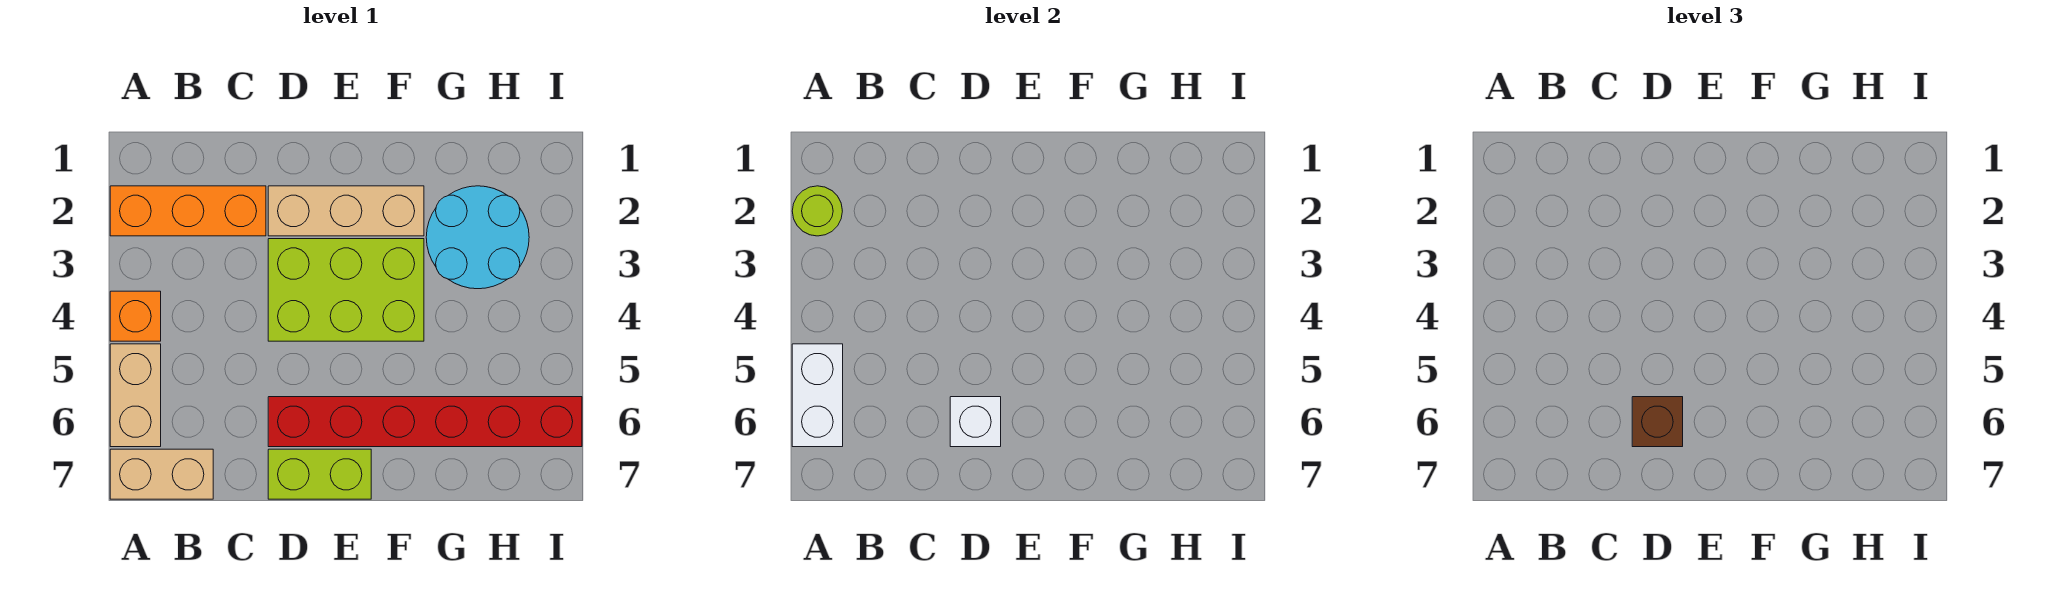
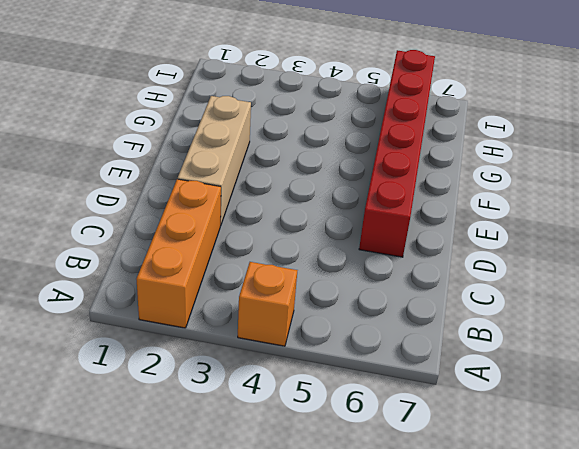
none -> tan 1x2 brick [110,344,161,447]
none -> tan 1x2 brick [110,449,213,499]
none -> lime 2x3 brick [268,239,424,341]

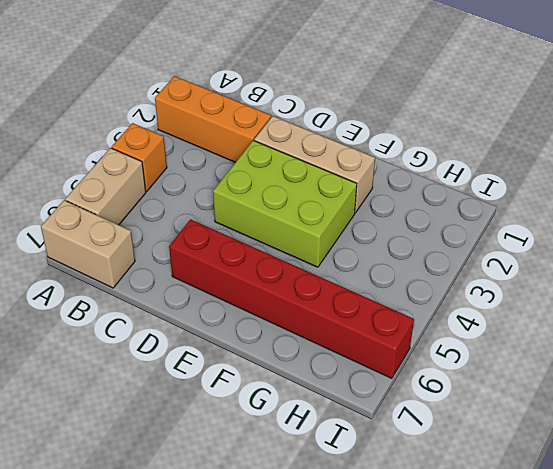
none -> lime 1x2 brick [268,449,371,499]
none -> cyan 2x2 round brick [426,186,529,289]
none -> lime 1x1 round brick [792,186,842,236]

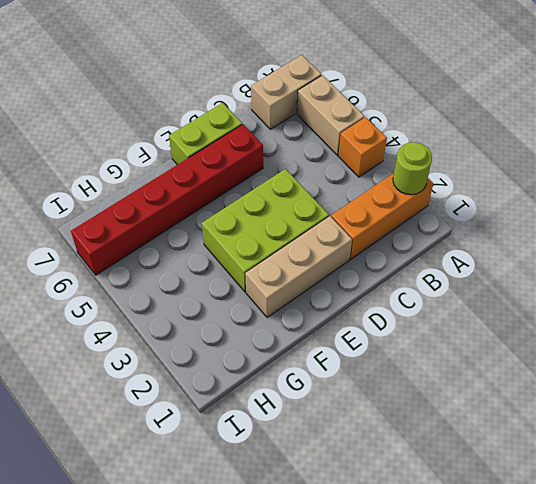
none -> cyan 2x2 round brick [426,186,529,289]
none -> white 1x2 brick [792,344,843,447]
none -> white 1x1 brick [950,397,1001,447]

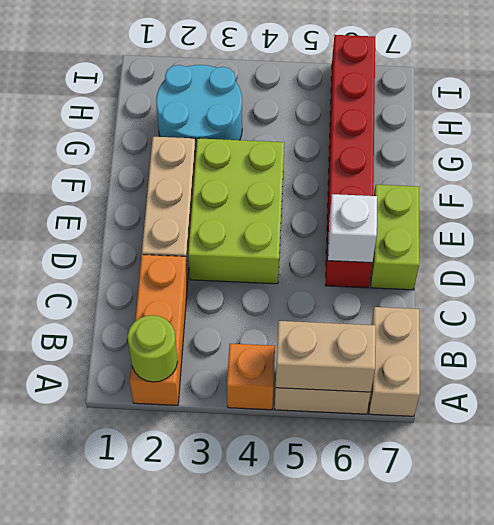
tan 1x2 brick [276,321,376,392] -> white 1x2 brick [792,344,843,447]
none -> brown 1x1 brick [1632,397,1683,447]

